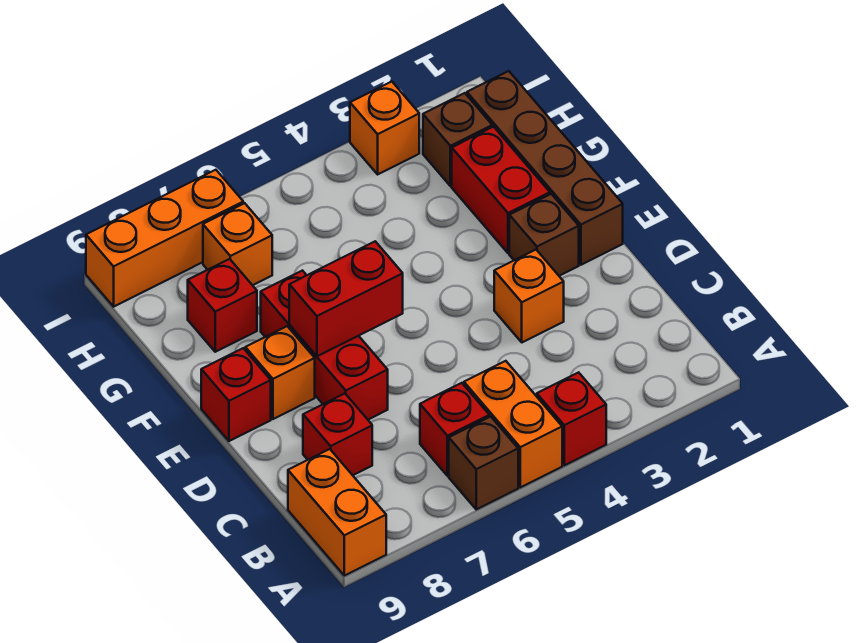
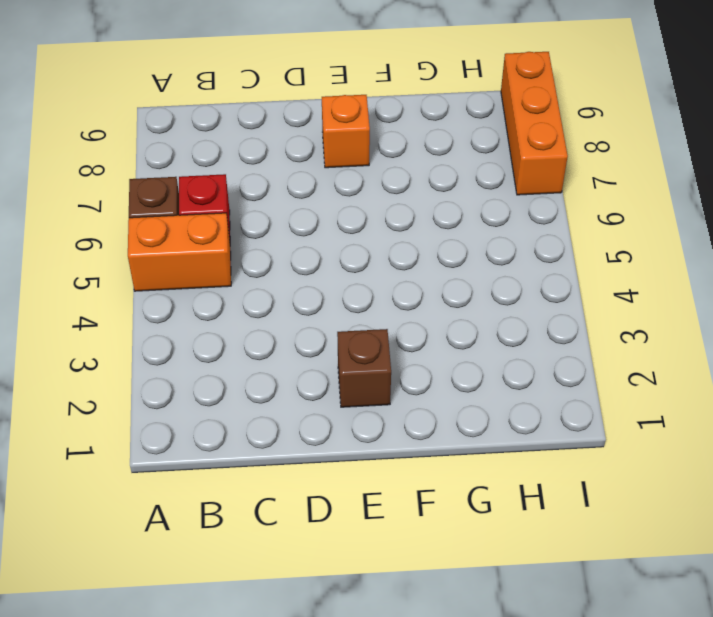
none -> red 1x1 brick [537,372,606,465]
none -> orange 1x2 brick [288,449,386,576]
none -> red 1x1 brick [303,393,372,475]

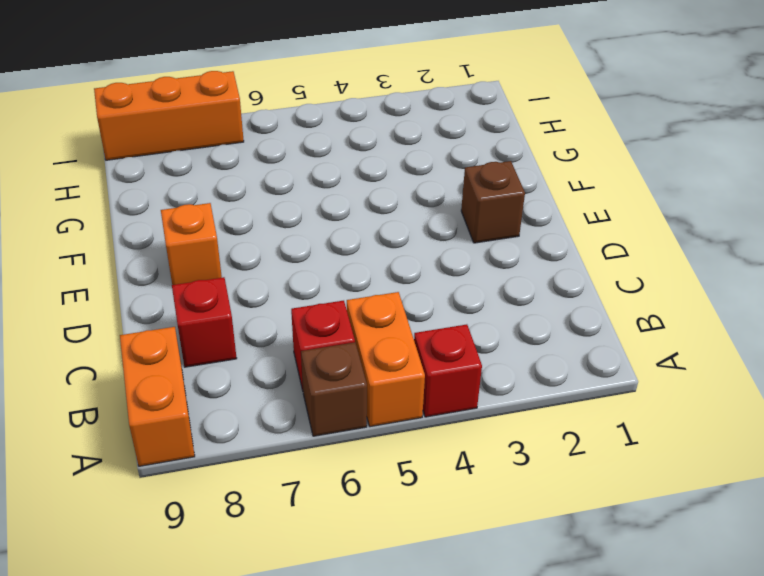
none -> orange 1x1 brick [494,250,564,342]
none -> red 1x3 brick [261,271,388,420]
none -> brown 1x4 brick [467,71,623,265]

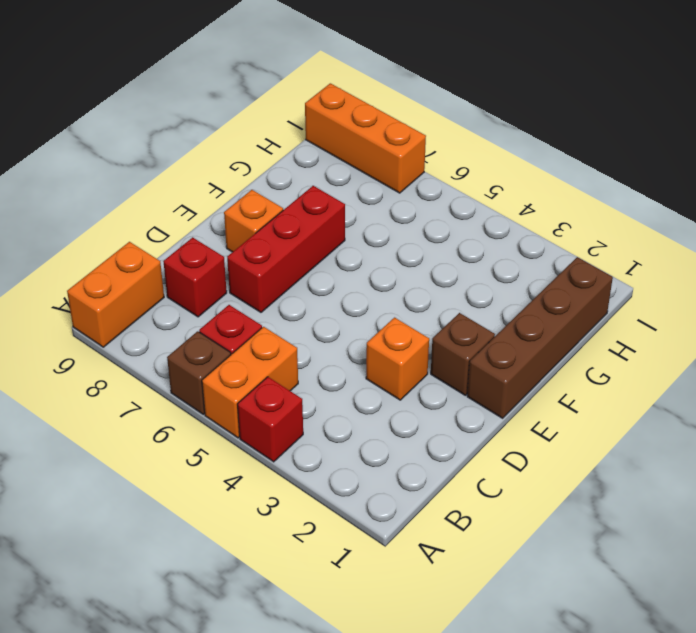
none -> red 1x1 brick [201,348,271,441]
none -> red 1x2 brick [452,127,550,253]
none -> red 1x1 brick [188,259,257,352]

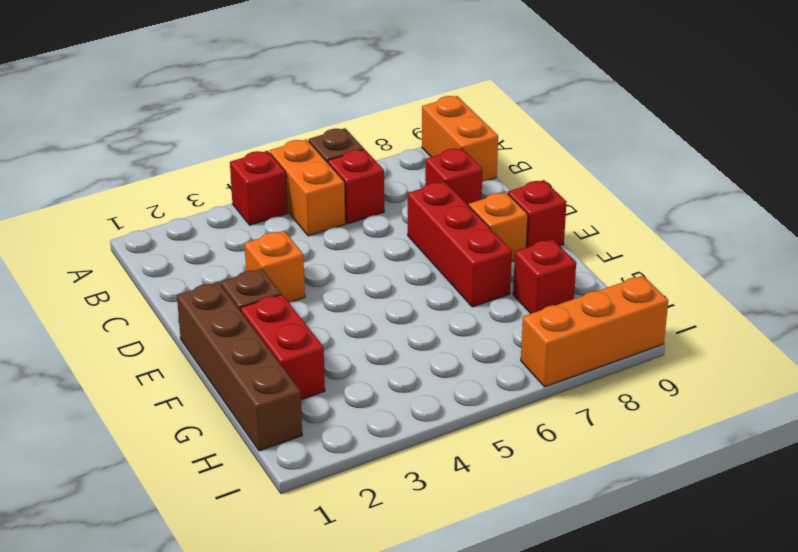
none -> brown 1x1 brick [423,93,492,186]
none -> orange 1x1 brick [203,203,272,285]
none -> orange 1x1 brick [350,82,419,174]

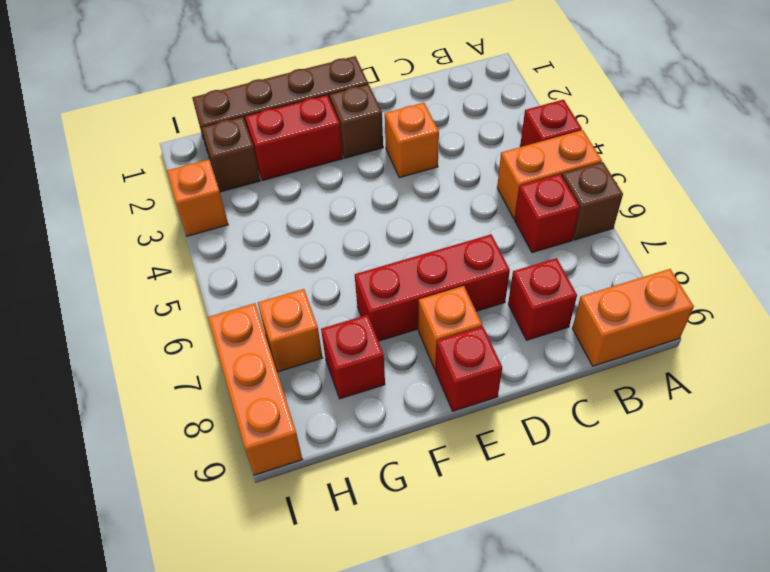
none -> red 1x2 brick [289,241,403,356]

